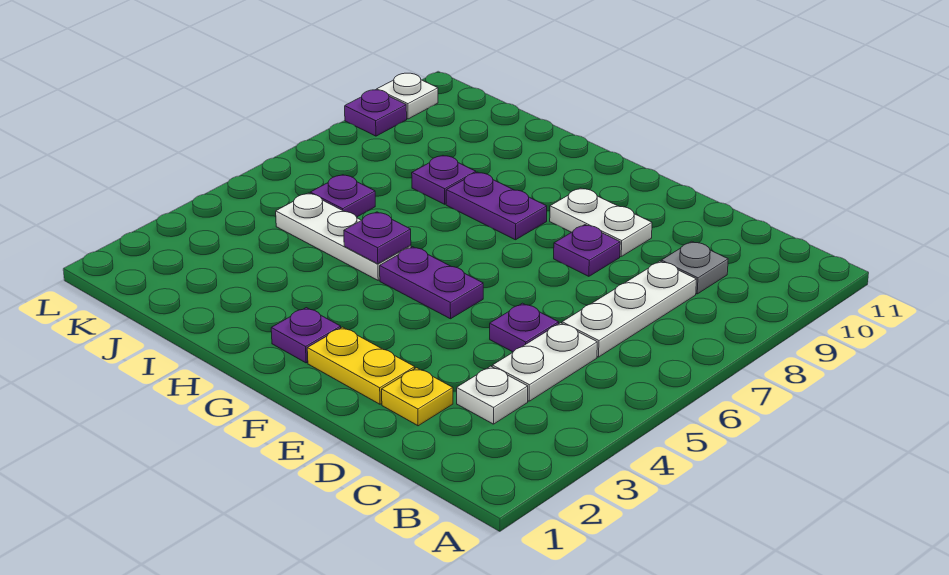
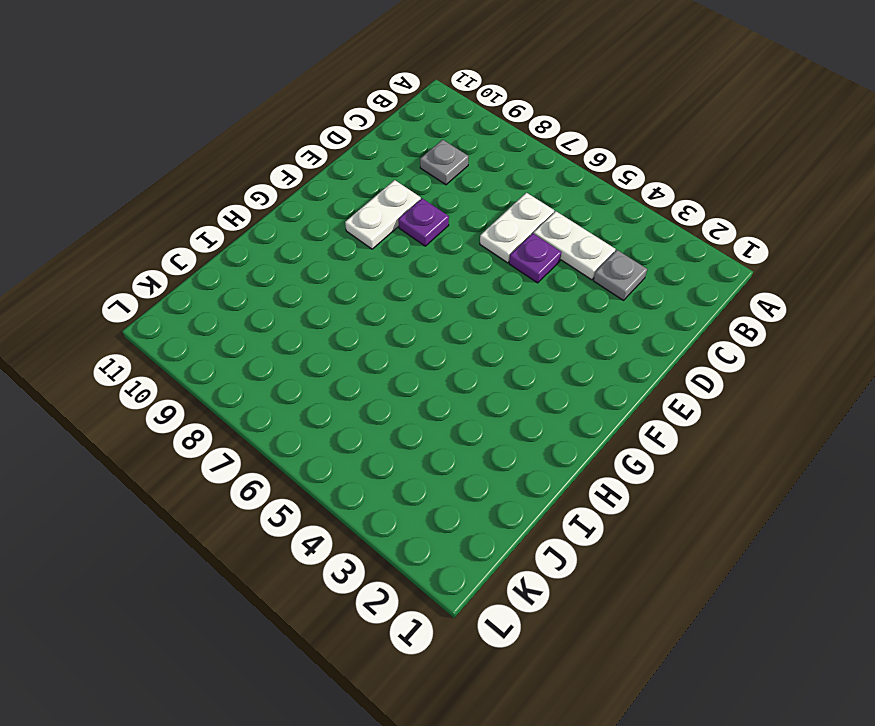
grey 1x1 plate [593,250,647,300] -> white 1x1 plate [457,366,528,424]
white 1x2 plate [480,193,554,263] -> white 1x3 plate [562,261,697,357]
none -> yellow 1x1 plate [382,368,453,426]
none -> yellow 1x2 plate [307,327,415,404]
none -> purple 1x2 plate [380,247,483,319]

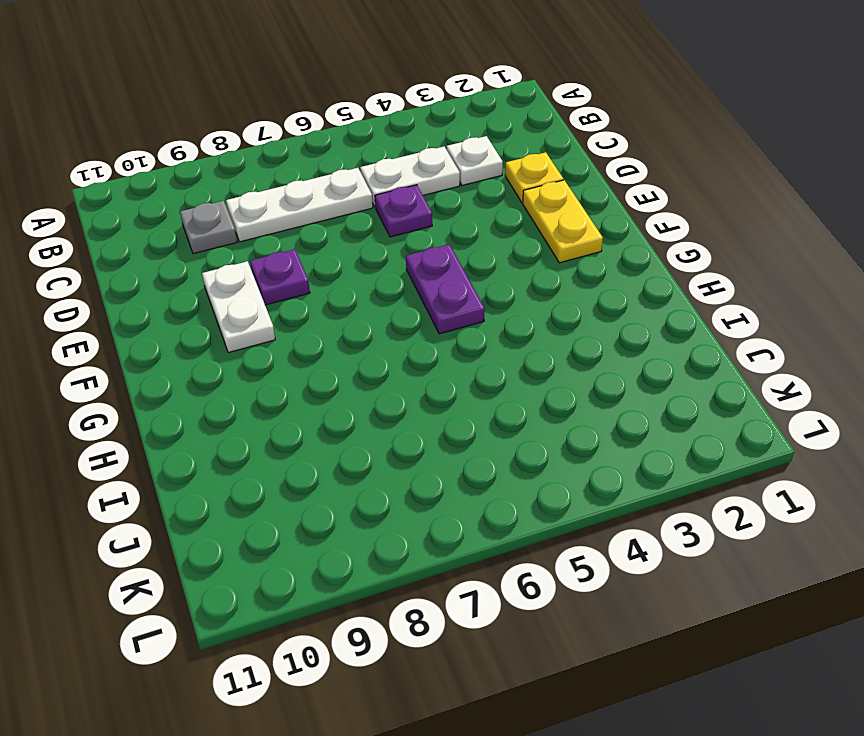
none -> purple 1x1 plate [271,308,341,363]
none -> purple 1x2 plate [446,172,547,240]
none -> white 1x3 plate [276,193,411,280]

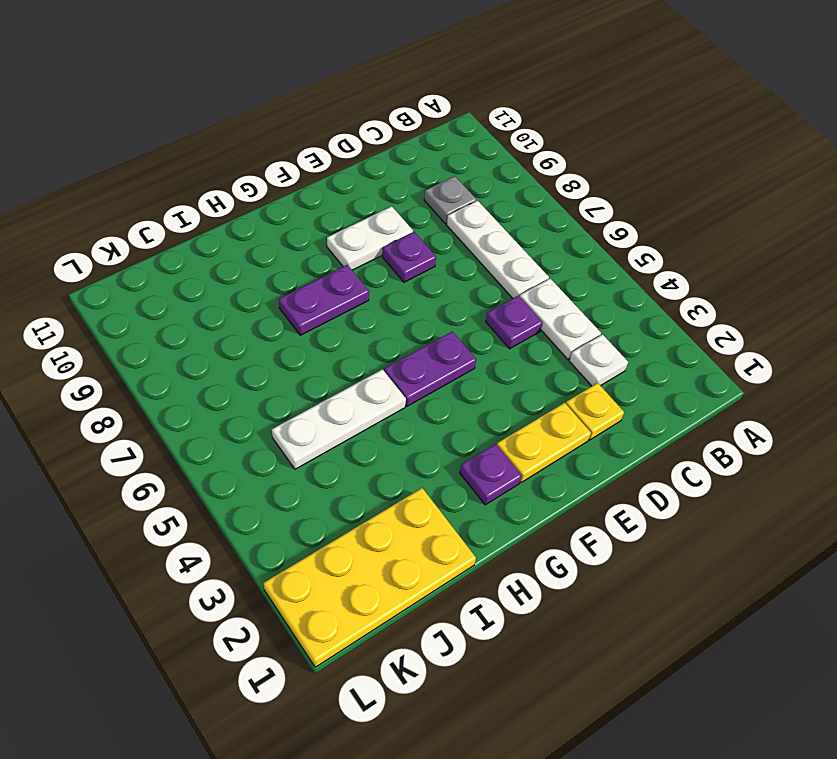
yellow 2x4 plate [264,488,476,667] -> none
none -> purple 1x1 plate [412,156,476,204]
none -> purple 1x1 plate [310,175,375,217]
none -> purple 1x1 plate [345,90,407,136]

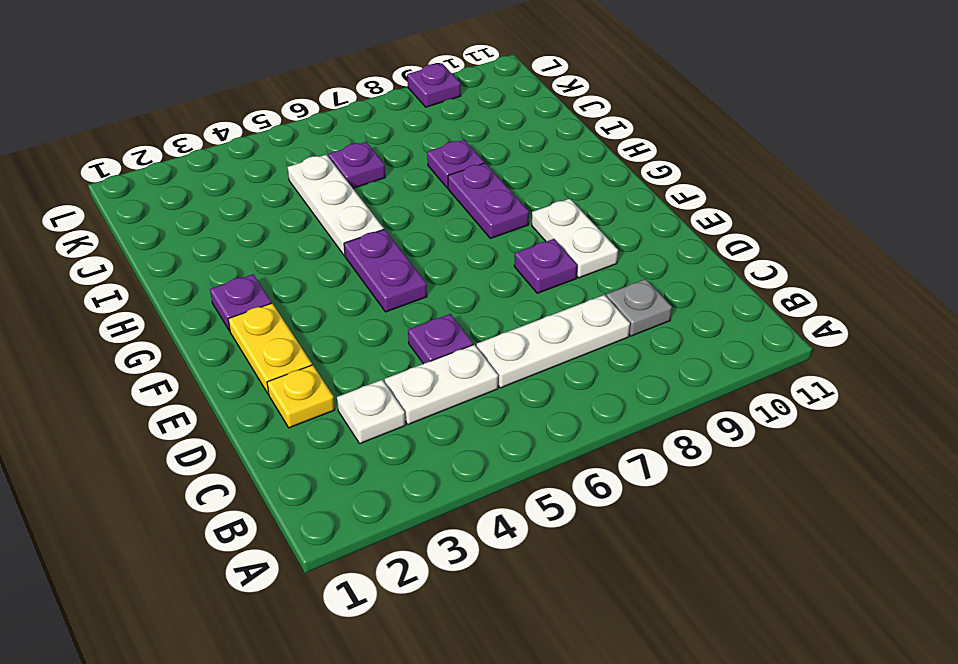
none -> white 1x1 plate [377,73,438,119]
none -> purple 1x1 plate [344,212,411,264]

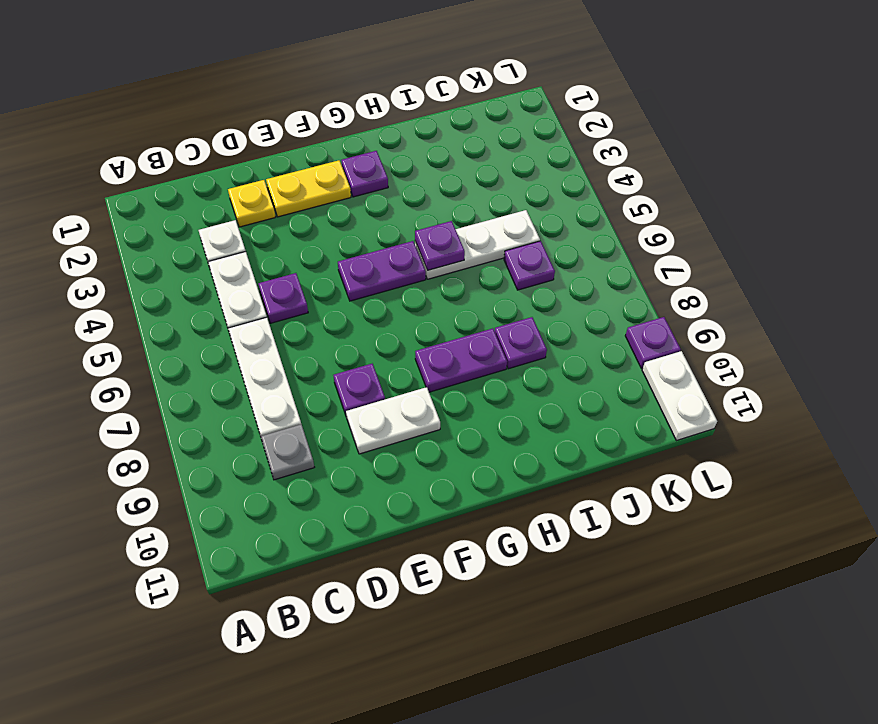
white 1x2 plate [642,351,717,440] -> white 1x1 plate [377,73,438,119]

